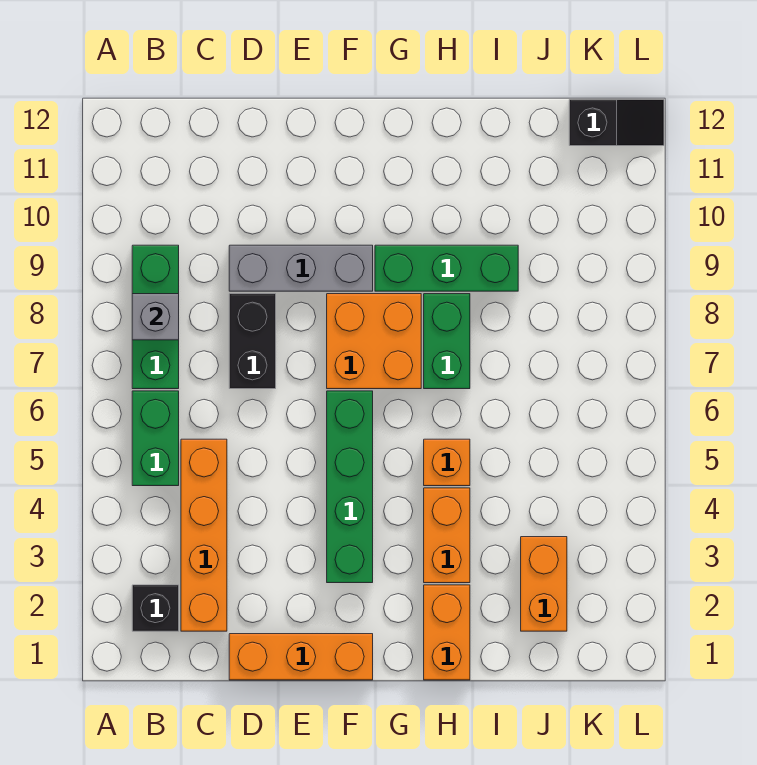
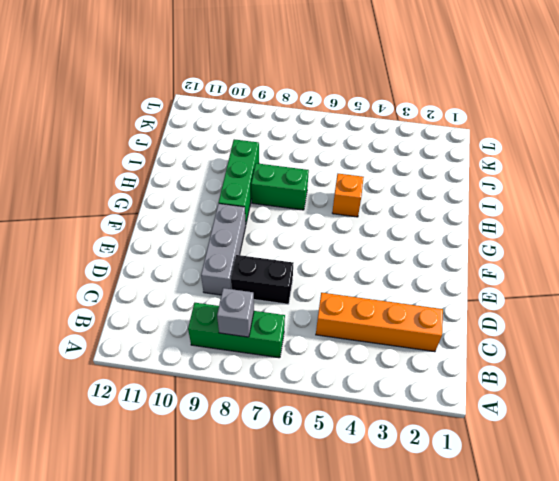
none -> black 1x1 brick [132,585,179,631]
none -> green 1x2 brick [132,391,179,486]
none -> orange 1x3 brick [229,634,373,680]

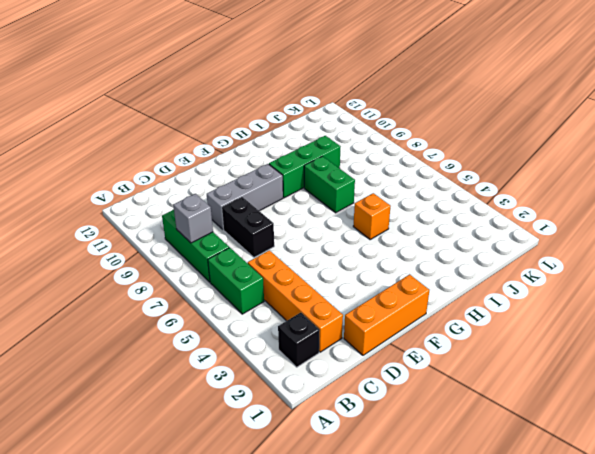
none -> green 1x4 brick [327,391,373,583]
none -> orange 2x2 brick [327,294,421,389]
none -> orange 1x2 brick [424,585,470,680]

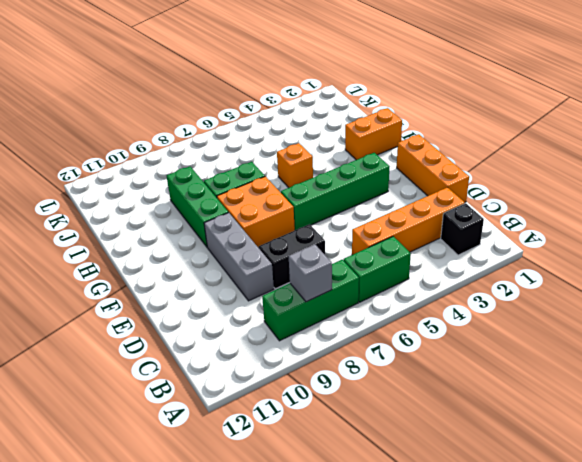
none -> orange 1x2 brick [424,488,470,583]
none -> orange 1x2 brick [521,537,567,631]
none -> black 1x2 slope [569,99,664,146]

